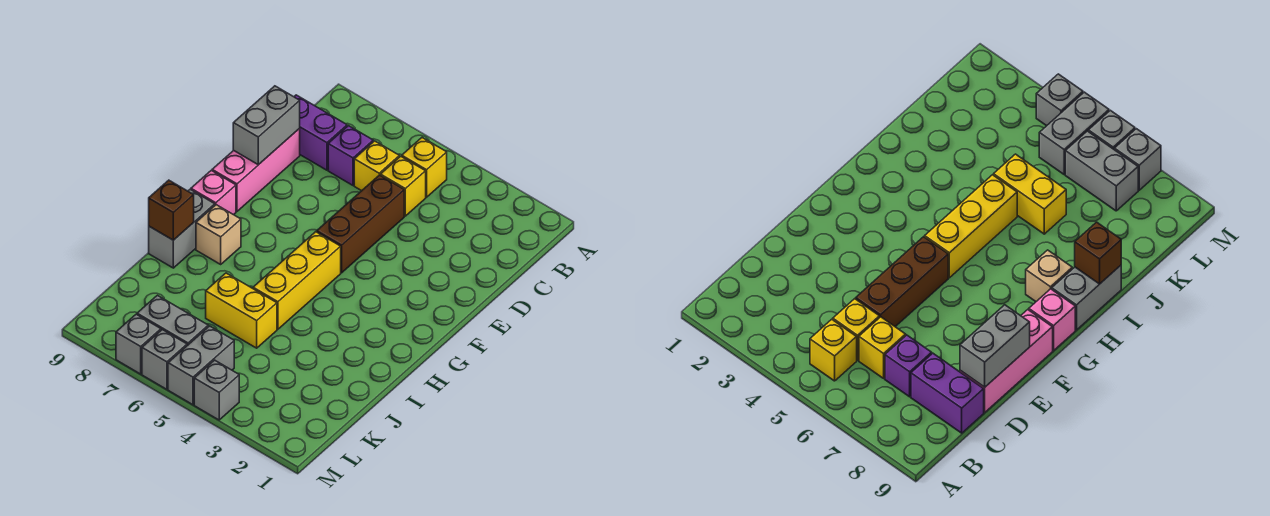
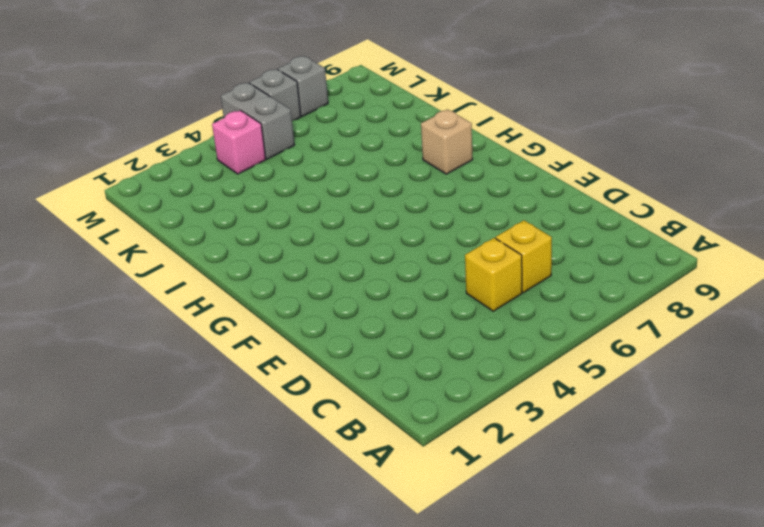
pink 1x1 brick [212,110,266,174] -> pink 1x1 brick moved to [191,171,236,215]
none -> yellow 1x1 brick [402,138,447,197]
none -> purple 1x1 brick [328,126,373,185]
none -> purple 1x2 brick [294,95,347,170]

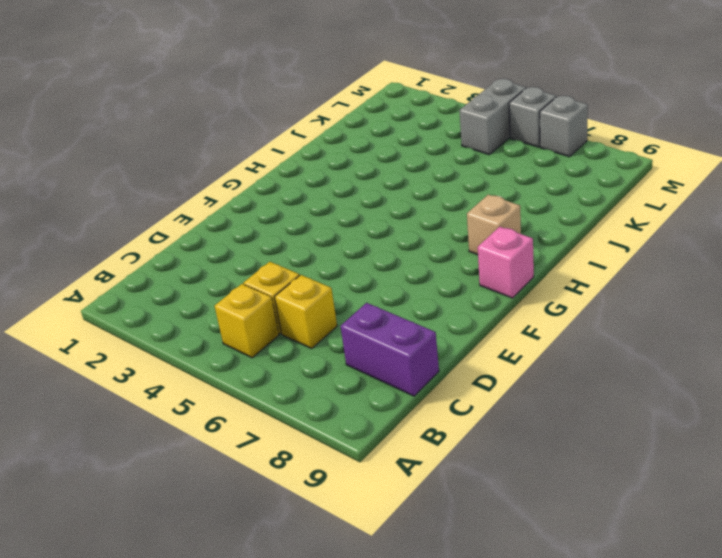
none -> purple 1x1 brick [328,126,373,185]
none -> brown 1x3 brick [317,175,404,273]
none -> pink 1x3 brick [212,129,300,211]

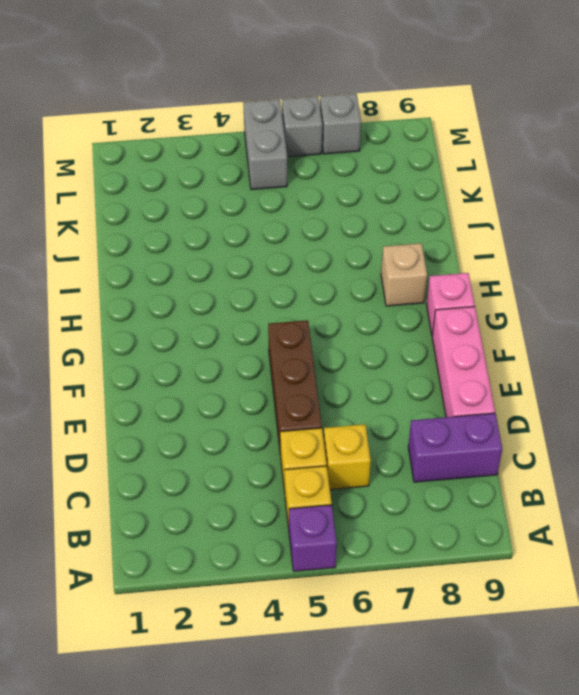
purple 1x1 brick [289,505,337,571] -> purple 1x1 brick moved to [328,126,373,185]
none -> yellow 1x3 brick [253,232,341,329]
none -> grey 1x2 brick [149,190,215,268]
none -> yellow 1x2 brick [206,273,277,348]

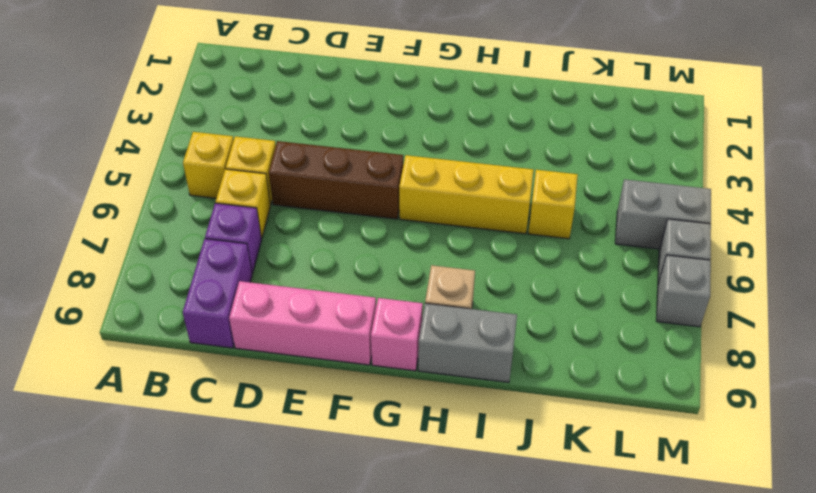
yellow 1x1 brick [528,170,578,239] -> yellow 1x2 brick [206,273,277,348]
none -> grey 1x2 brick [137,295,208,346]
none -> grey 1x1 brick [194,360,239,420]
none -> grey 1x2 brick [233,86,300,165]

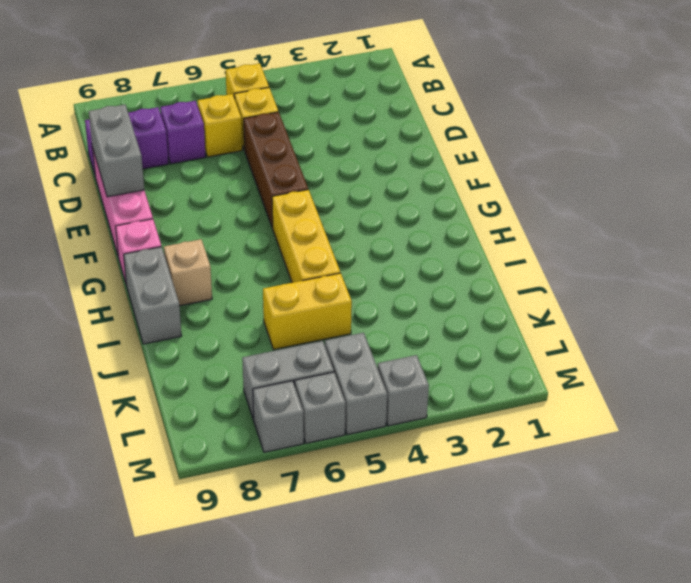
none -> brown 1x1 brick [149,180,194,240]

